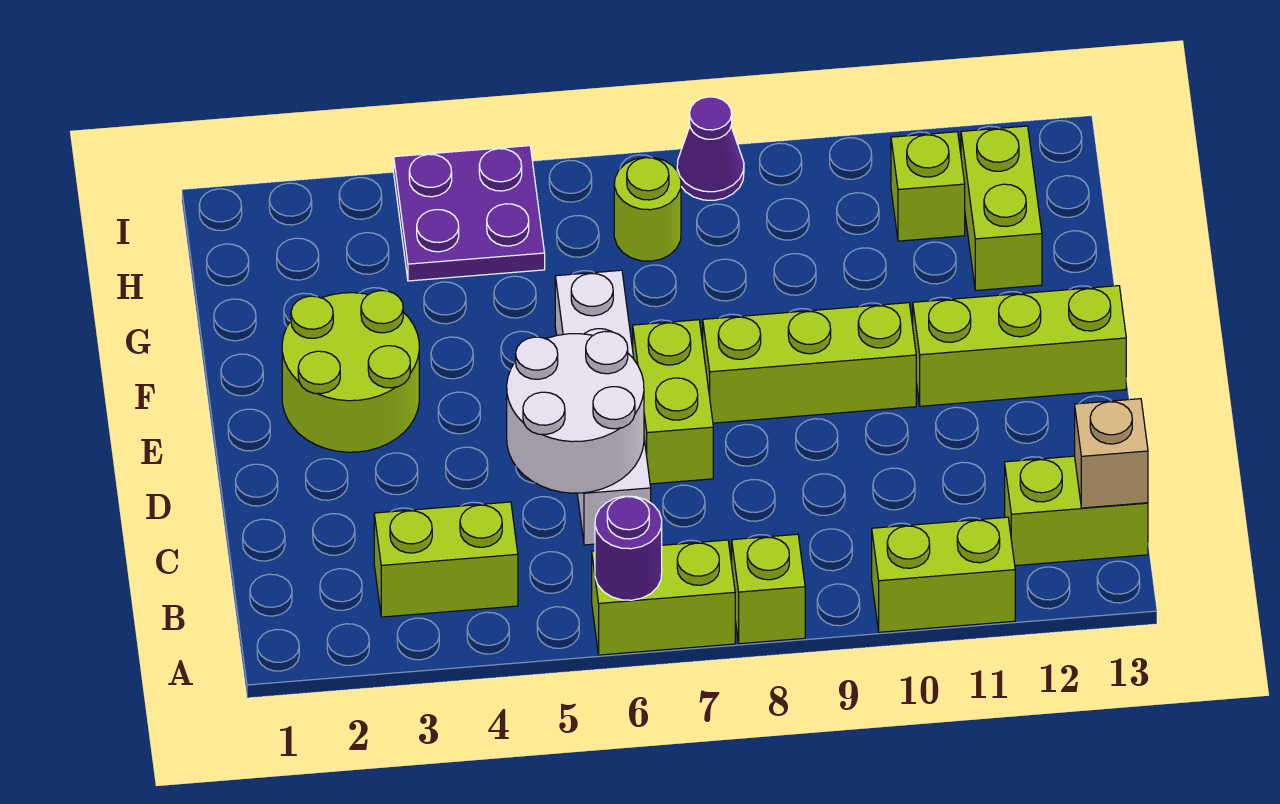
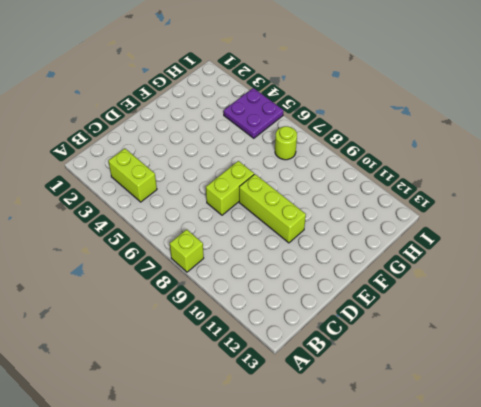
none -> lime 1x2 brick [592,540,735,655]
none -> lime 1x2 brick [872,517,1015,632]
none -> lime 1x2 brick [1005,456,1148,566]

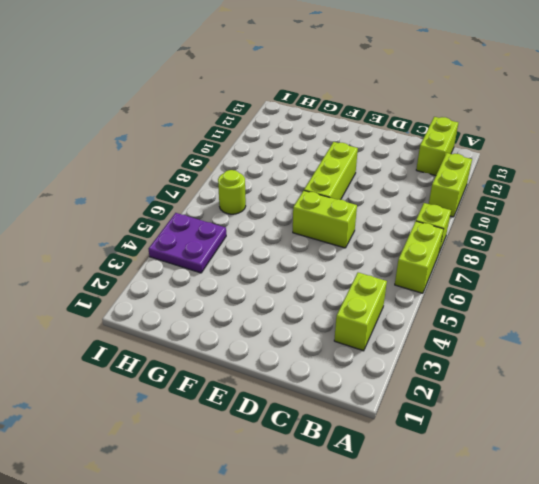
none -> white 1x4 brick [555,270,651,545]
none -> lime 2x2 round brick [282,291,419,452]
none -> lime 1x3 brick [913,286,1126,406]

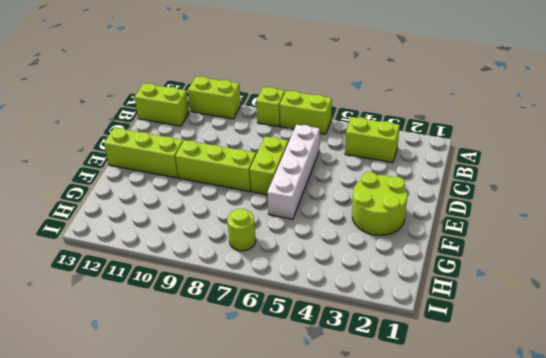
none -> lime 1x2 brick [961,126,1042,290]
none -> purple 2x2 plate [394,146,545,281]
none -> lime 1x1 brick [891,132,965,241]

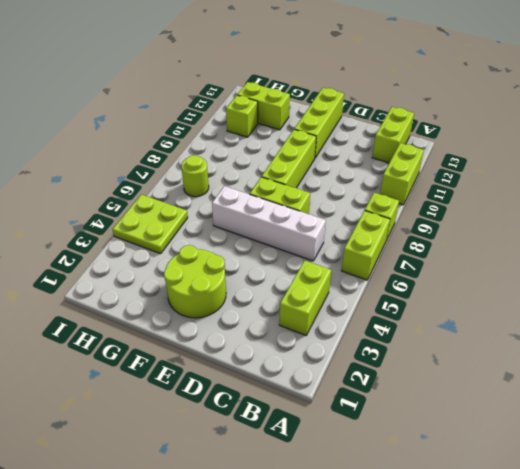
lime 2x2 plate [112,194,188,254] -> purple 2x2 plate [394,146,545,281]
none -> purple 1x1 cone [677,97,744,200]
none -> purple 1x1 round brick [595,496,662,600]
none -> tan 1x1 brick [1075,399,1148,508]

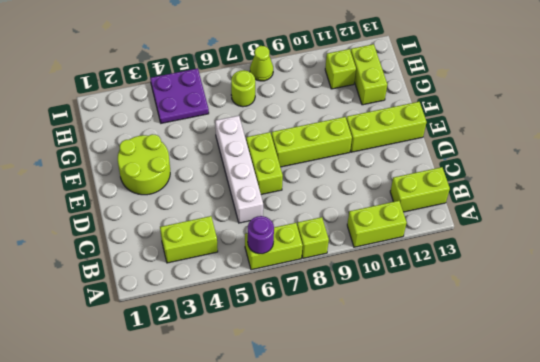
lime 1x1 cone [250,46,273,81] -> purple 1x1 cone [677,97,744,200]
none -> tan 1x1 brick [1075,399,1148,508]
none -> white 2x2 round brick [507,331,644,493]

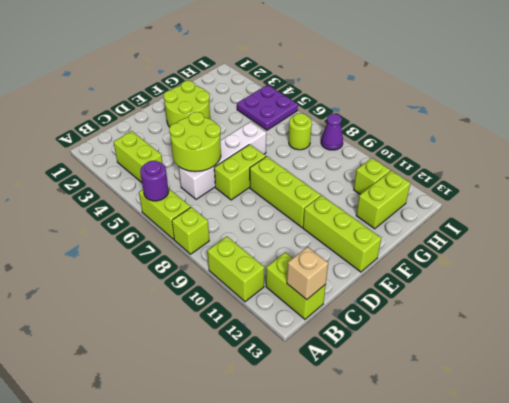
lime 2x2 round brick [169,112,221,172] -> white 2x2 round brick [507,331,644,493]

